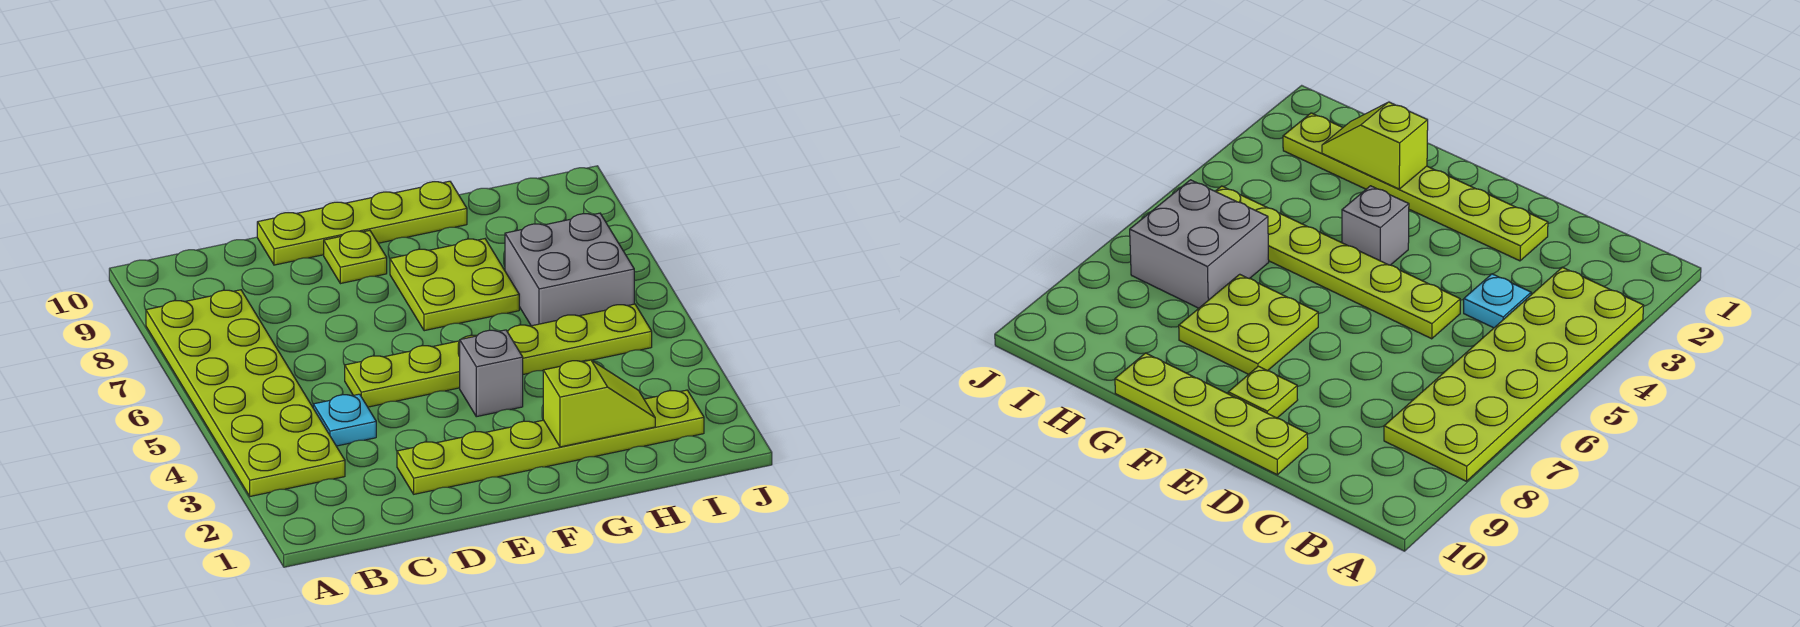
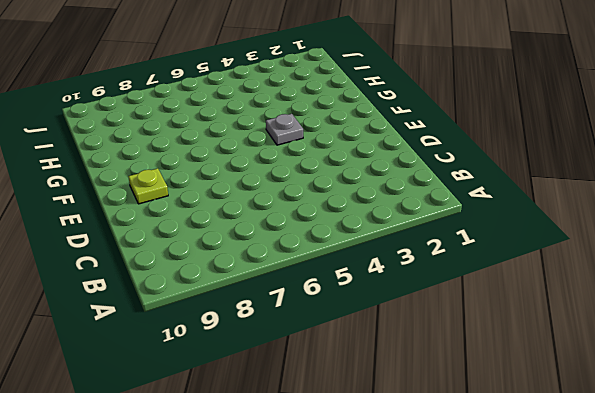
grey 1x1 plate [266,114,303,145] -> grey 1x1 brick [460,330,523,417]
none -> lime 2x6 plate [146,290,345,496]
none -> cyan 1x1 plate [313,394,376,446]

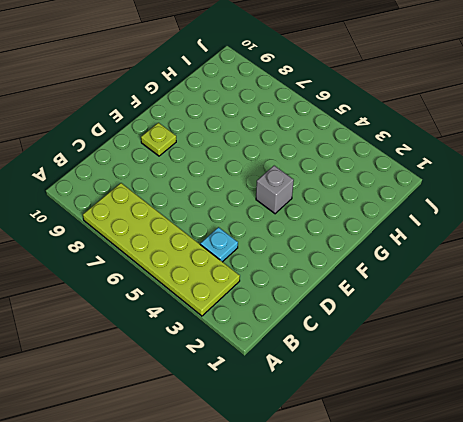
none -> lime 1x6 plate [397,390,704,494]
none -> lime 1x6 plate [345,304,652,407]

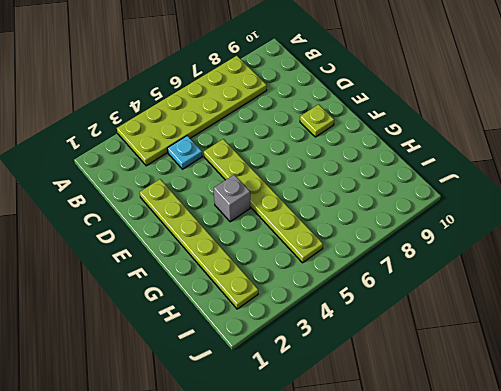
none -> lime 1x4 plate [257,181,467,265]
none -> lime 2x2 plate [390,239,519,331]

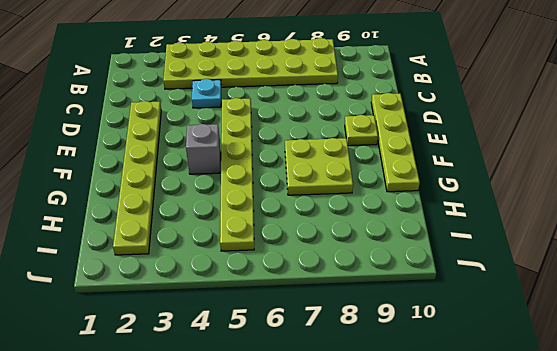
none -> grey 2x2 brick [505,213,634,326]
none -> lime 1x2 slope [543,360,655,447]

